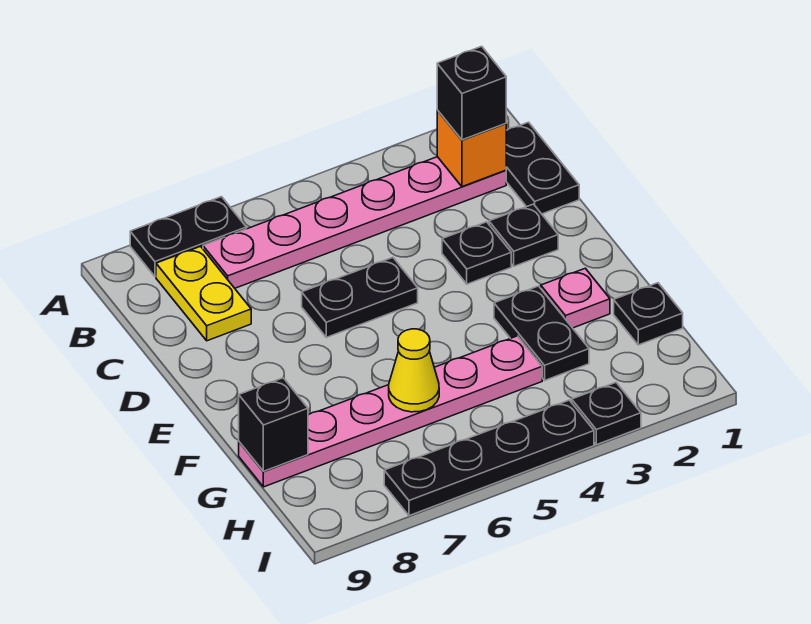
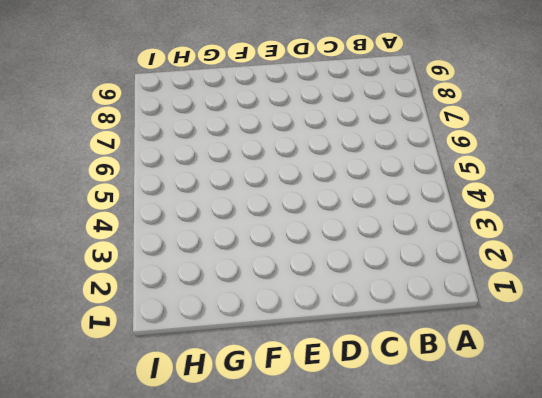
none -> black 1x2 plate [130,197,246,277]
none -> black 1x2 plate [506,122,579,214]
none -> pink 1x6 plate [203,157,506,288]

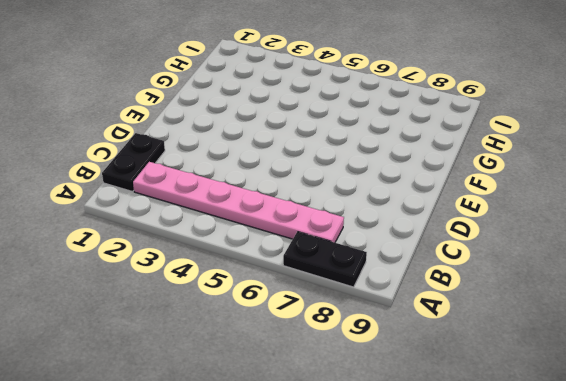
none -> yellow 1x2 plate [156,246,251,341]
none -> black 1x1 plate [489,204,558,266]
none -> black 1x1 plate [442,222,511,284]

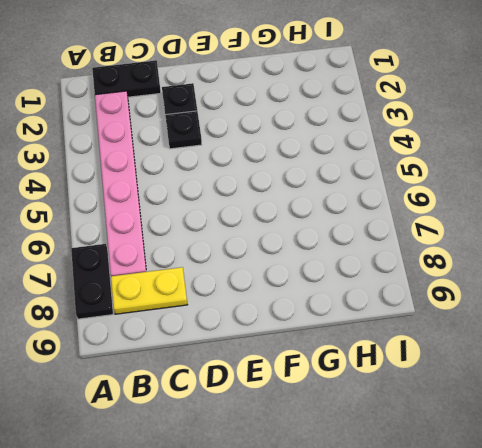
none -> black 1x2 plate [302,257,418,337]
none -> pink 1x1 plate [541,268,610,328]
none -> black 1x2 plate [494,286,589,380]

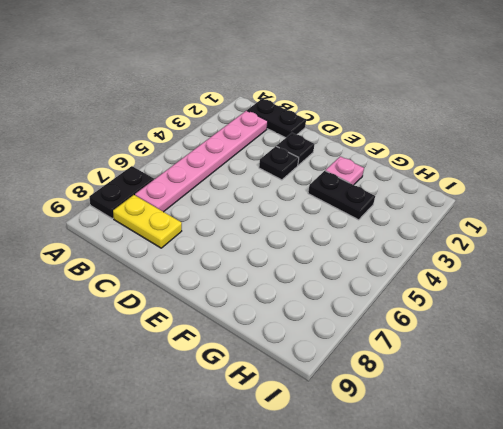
none -> black 1x2 plate [302,257,418,337]
none -> black 1x1 plate [614,283,683,345]
none -> pink 1x6 plate [239,336,542,487]

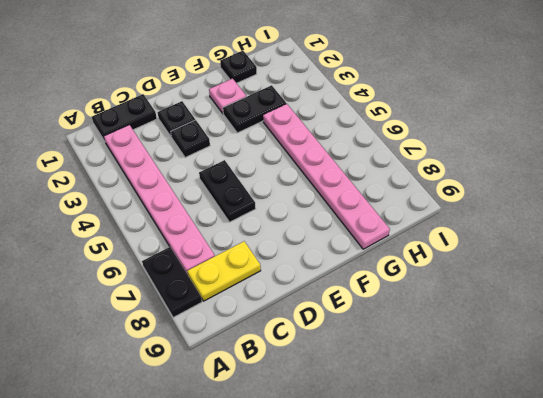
none -> black 1x1 plate [572,383,641,445]
none -> black 1x4 plate [384,400,594,516]
none -> orange 1x1 brick [437,110,506,187]

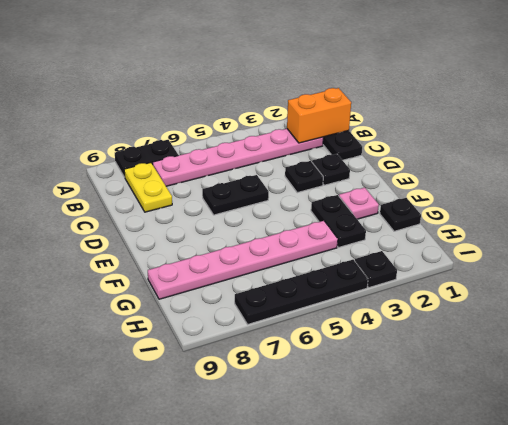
orange 1x2 brick [287,88,351,143] -> orange 1x1 brick [437,110,506,187]
none -> yellow 1x1 cone [389,329,439,412]
none -> black 1x1 brick [239,378,308,471]
none -> black 1x1 brick [437,46,506,140]

